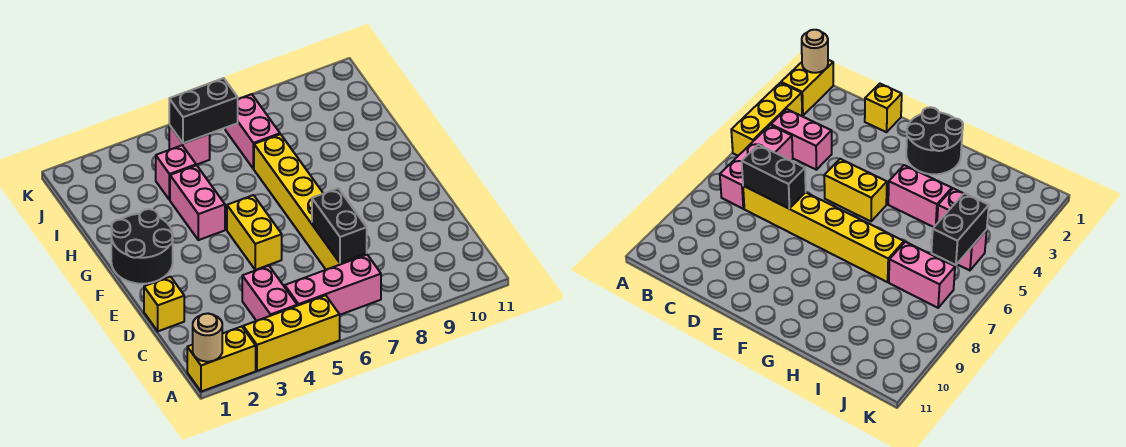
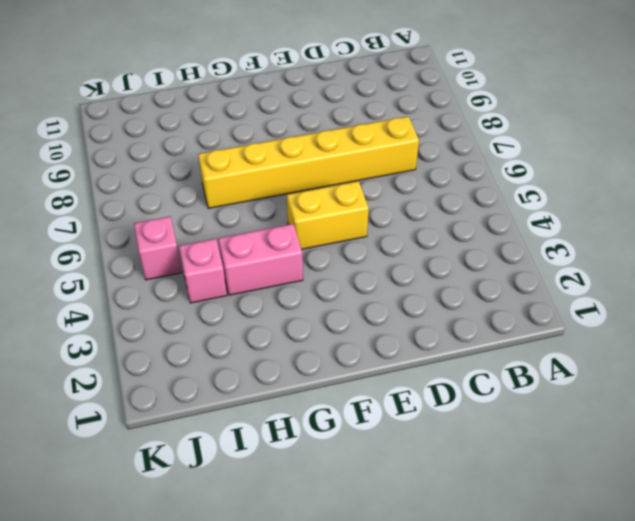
none -> yellow 1x2 brick [187,327,256,392]
none -> yellow 1x3 brick [243,295,340,371]
none -> pink 1x2 brick [242,266,297,321]

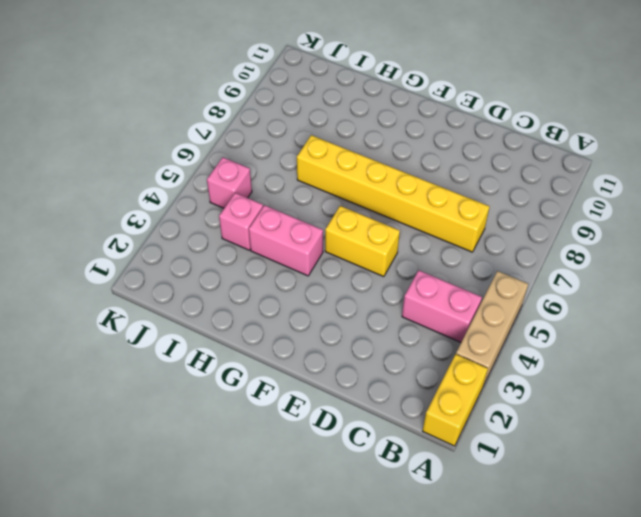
tan 1x3 brick [456,271,528,386] -> yellow 1x3 brick [243,295,340,371]
none -> pink 1x3 brick [284,255,381,315]
none -> yellow 1x1 brick [144,277,184,331]
none -> black 2x2 round brick [111,209,173,284]

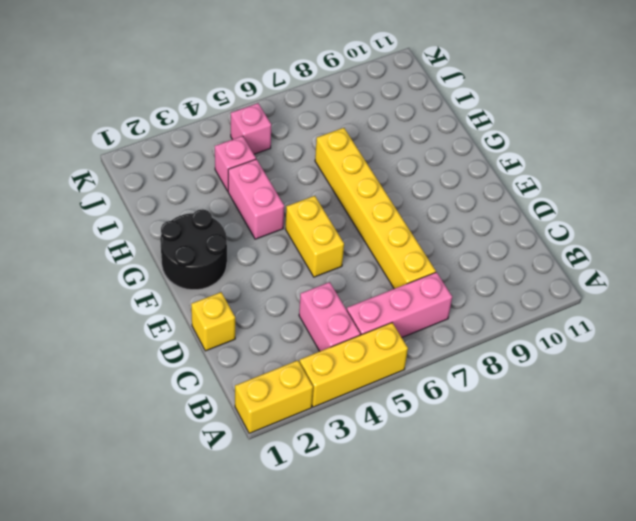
none -> pink 1x2 brick [225,94,280,169]
none -> tan 1x1 round brick [193,314,222,362]
none -> black 1x2 brick [312,188,367,263]

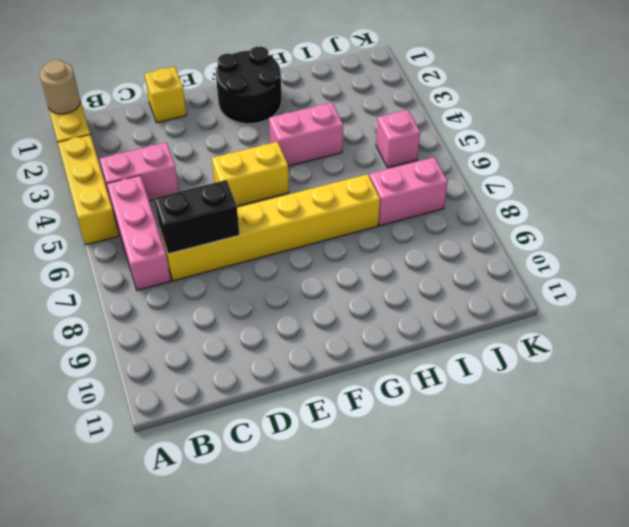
none -> pink 1x1 brick [156,145,196,200]
none -> black 1x2 brick [169,78,238,143]

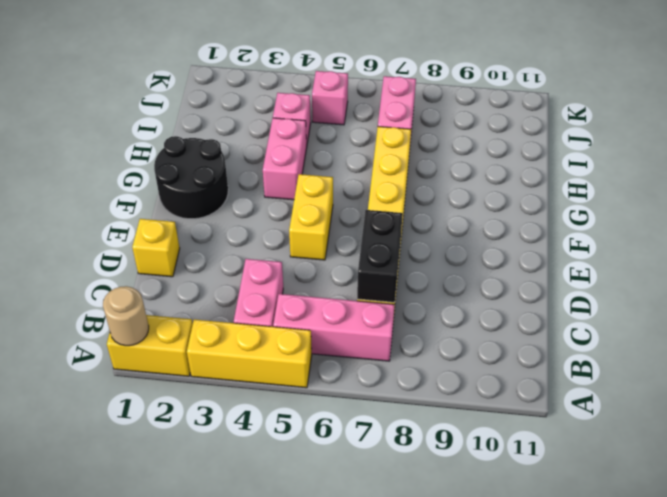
none -> black 1x2 brick [169,78,238,143]

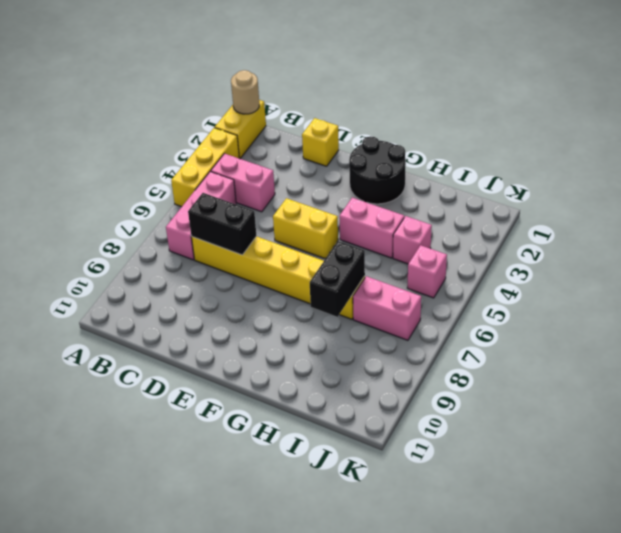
black 1x2 brick [310,241,365,317] -> black 1x2 brick moved to [169,78,238,143]

